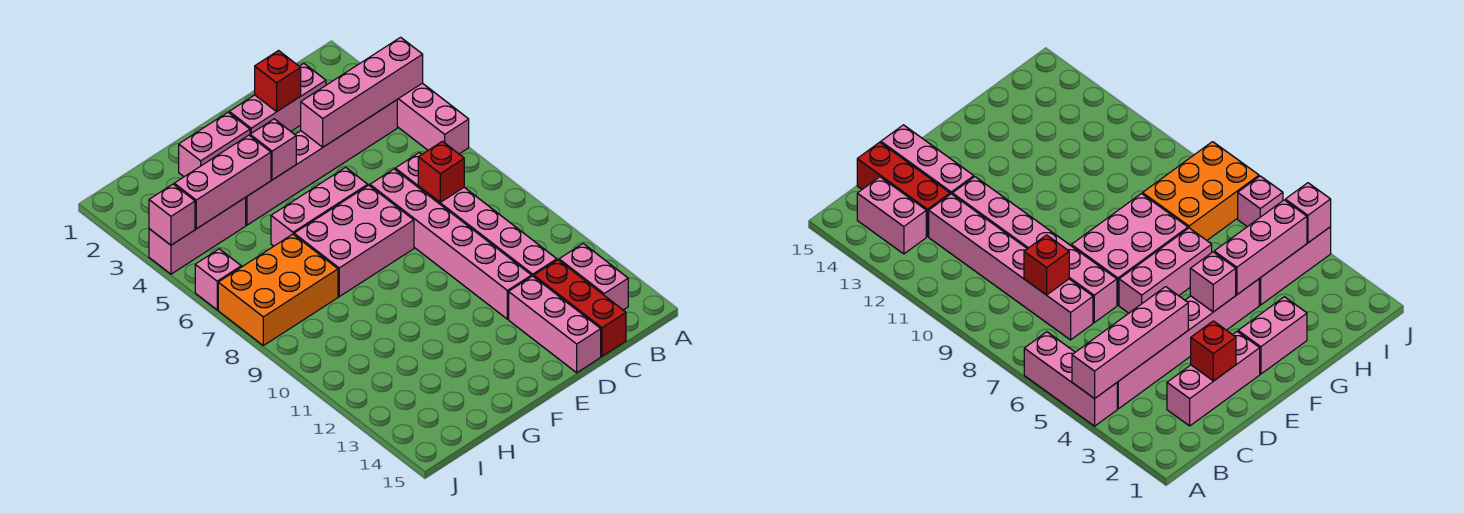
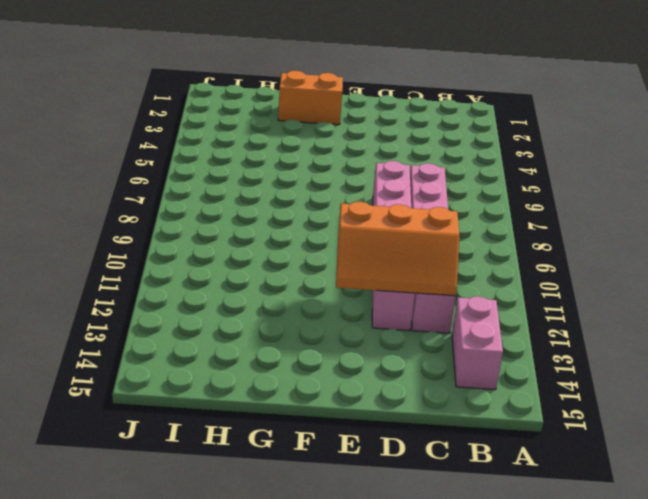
orange 2x3 slope [336,202,459,296] -> none
orange 1x2 brick [278,71,343,125] -> pink 1x2 brick [179,112,250,177]
none -> pink 1x3 brick [397,83,469,154]
none -> pink 1x6 brick [245,100,397,225]
none -> pink 1x3 brick [229,63,326,134]

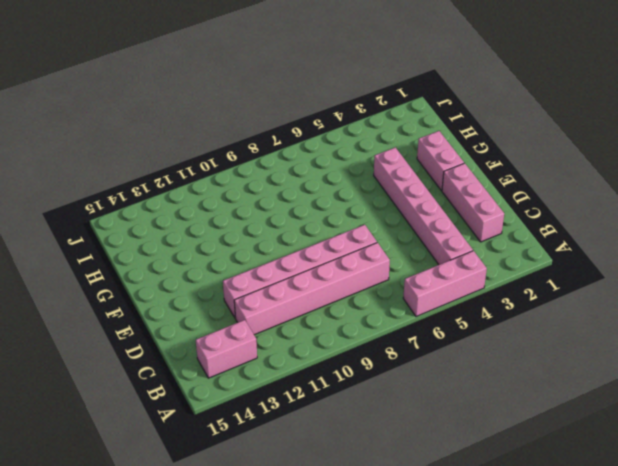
none -> red 1x3 brick [534,260,626,356]
none -> pink 1x3 brick [509,276,601,373]
none -> pink 1x3 brick [271,167,368,246]

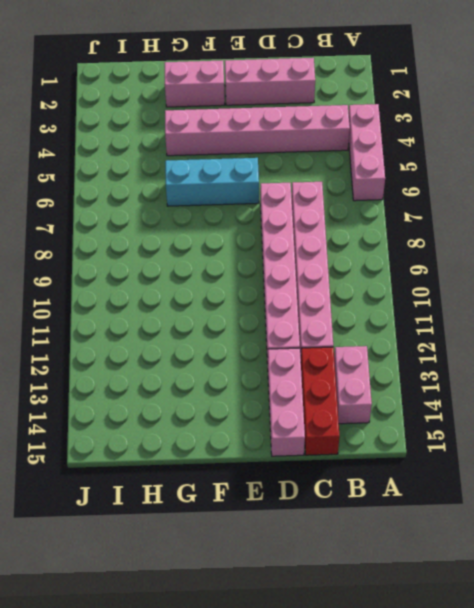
cyan 1x3 brick [165,158,259,206] -> pink 1x3 brick [271,167,368,246]
none -> pink 2x3 brick [294,185,414,297]
none -> pink 1x3 brick [149,198,246,274]
none -> orange 2x3 brick [218,234,338,345]

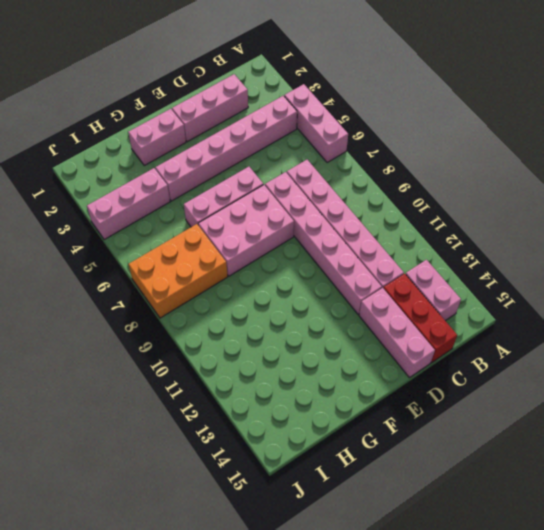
none -> pink 1x1 brick [195,249,241,310]
none -> pink 1x4 brick [301,37,423,147]
none -> red 1x1 brick [418,141,464,202]

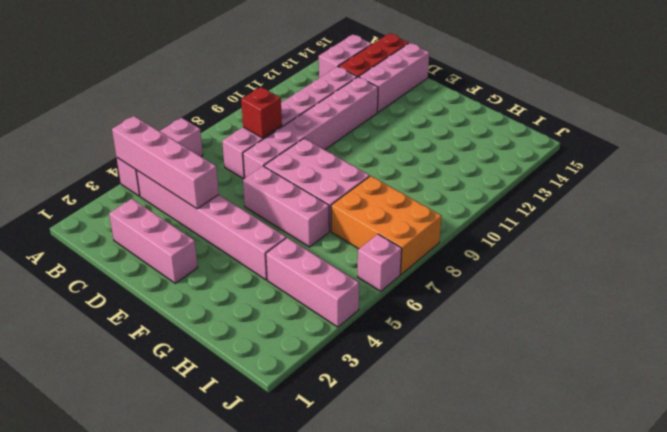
none -> pink 1x2 brick [179,112,250,177]
none -> red 1x1 brick [255,51,301,112]
none -> pink 1x1 brick [250,119,296,180]

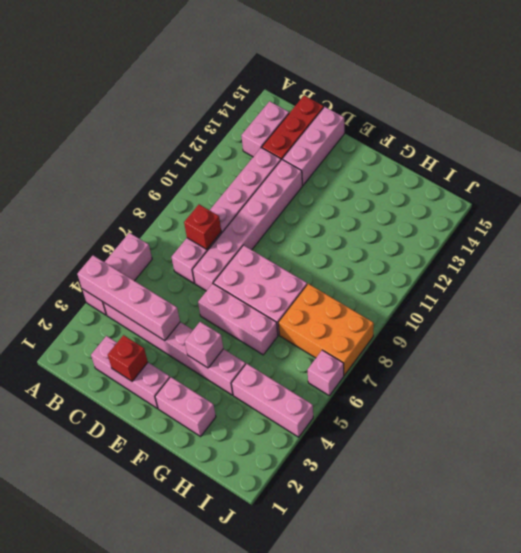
none -> pink 1x3 brick [174,135,271,229]
none -> pink 1x1 brick [149,184,195,245]

